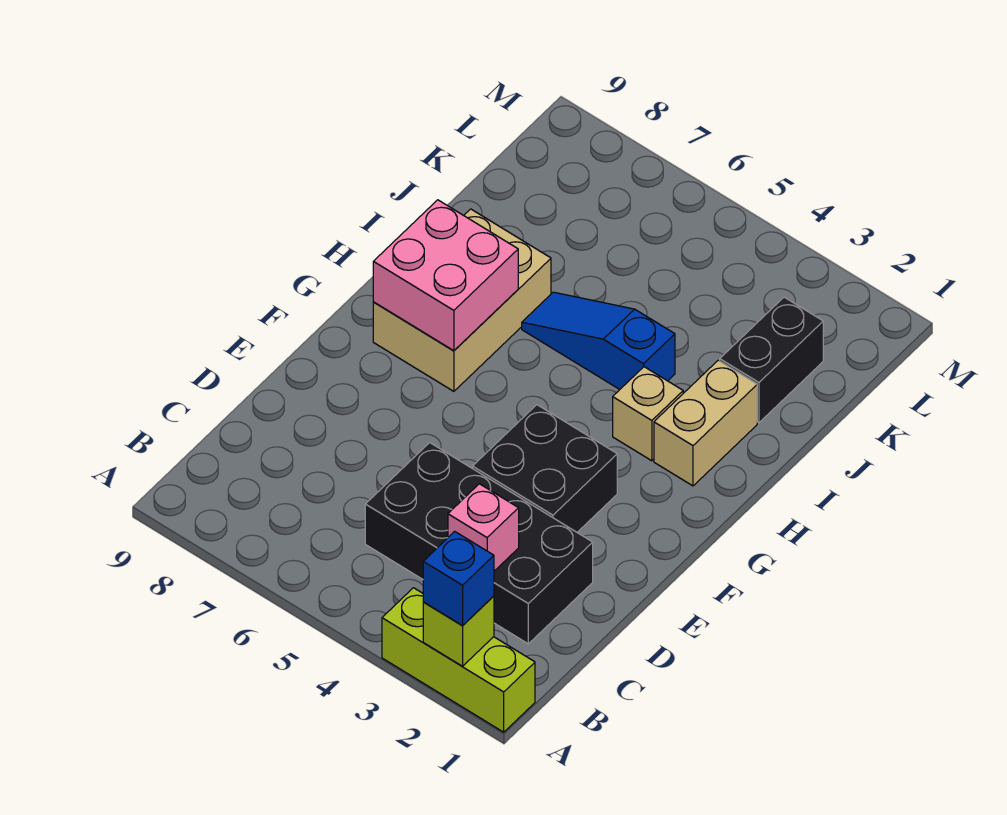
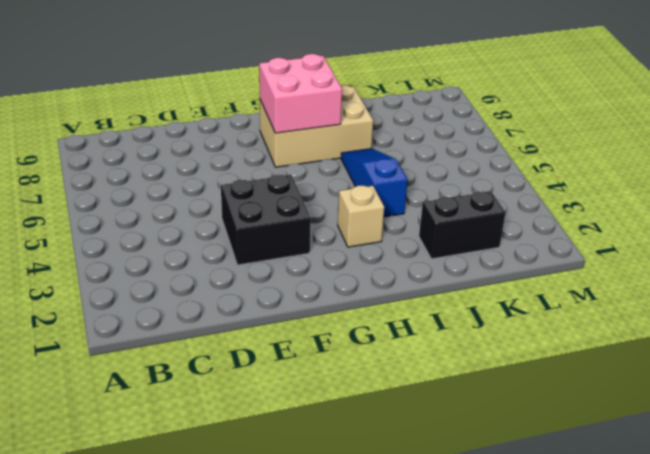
none -> lime 1x3 brick [382,588,535,732]
none -> black 2x4 brick [365,443,593,644]
none -> tan 1x2 brick [654,360,757,486]

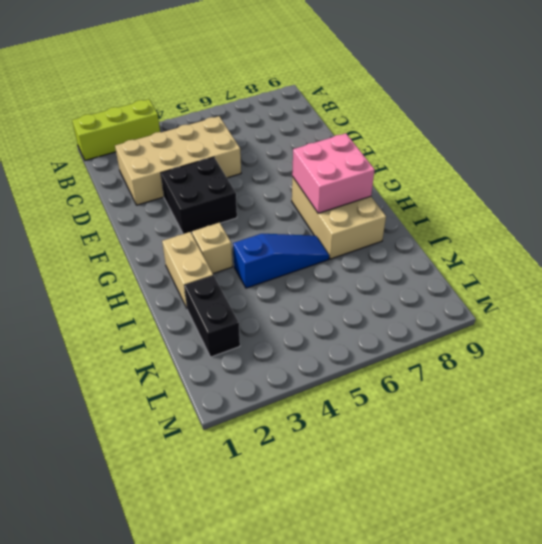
tan 2x4 brick [115,116,241,205] -> black 2x4 brick [365,443,593,644]
none -> lime 1x1 brick [423,596,494,666]
none -> pink 1x1 brick [448,484,519,571]
none -> blue 1x1 brick [423,531,494,625]

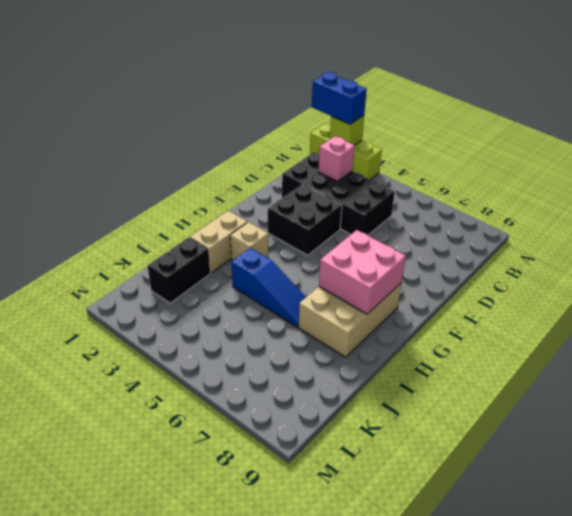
blue 1x2 brick [312,72,367,124] -> blue 1x1 brick [423,531,494,625]

